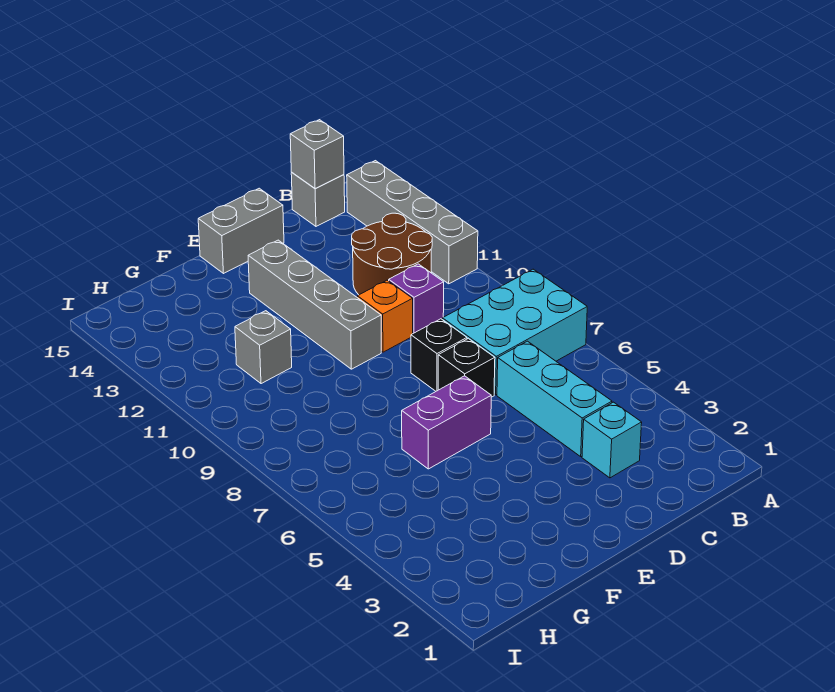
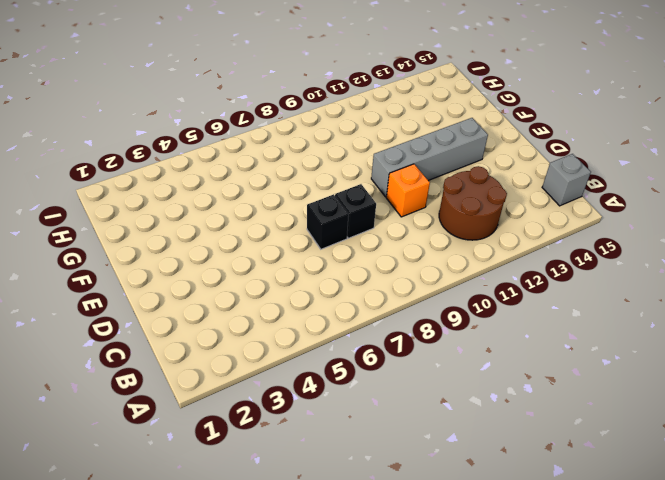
none -> cyan 2x3 brick [442,269,587,395]
none -> grey 1x4 brick [347,161,478,284]
none -> cyan 1x1 brick [582,402,642,478]

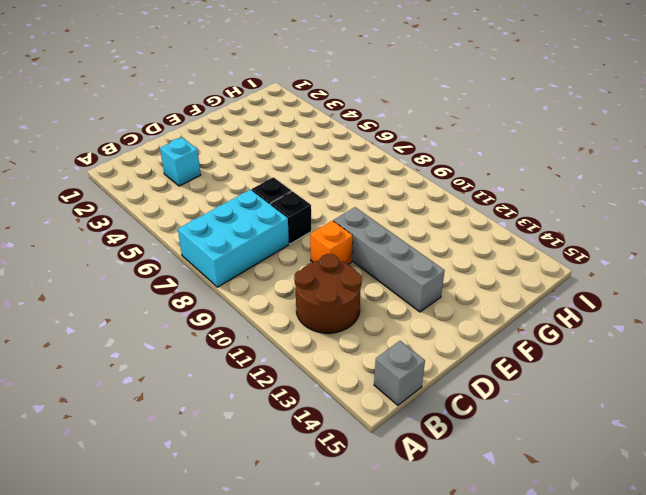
none -> grey 1x4 brick [347,161,478,284]
none -> cyan 1x3 brick [497,341,612,456]
none -> purple 1x1 brick [389,264,444,333]

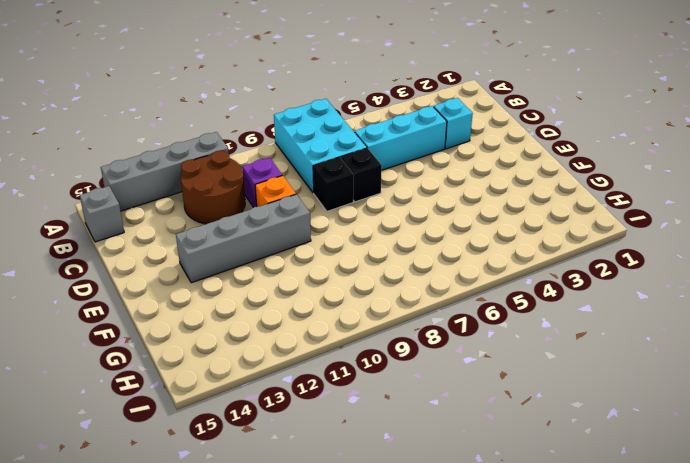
none -> grey 1x2 brick [198,188,284,273]
none -> purple 1x2 brick [402,376,491,469]
none -> grey 1x1 brick [235,311,292,384]

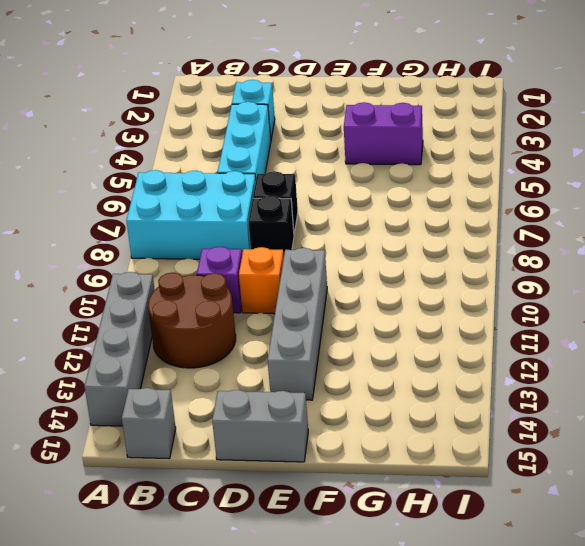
purple 1x2 brick [344,102,423,165] -> purple 1x2 brick moved to [402,376,491,469]
none -> grey 1x1 brick [235,311,292,384]
none -> grey 1x1 brick [290,120,344,189]

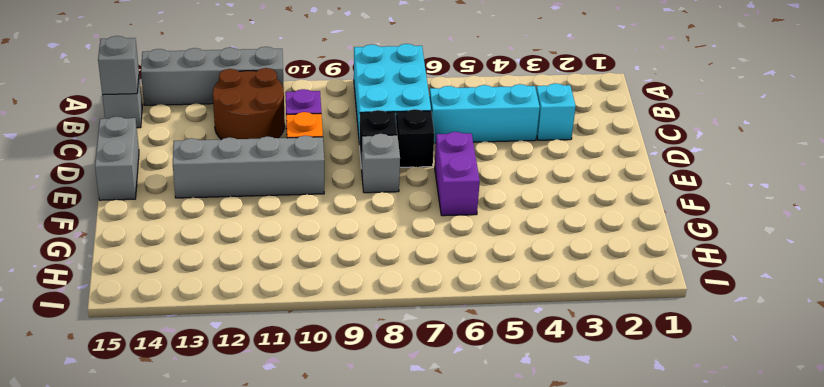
grey 1x1 brick [362,134,400,193] -> grey 1x1 brick moved to [235,311,292,384]

